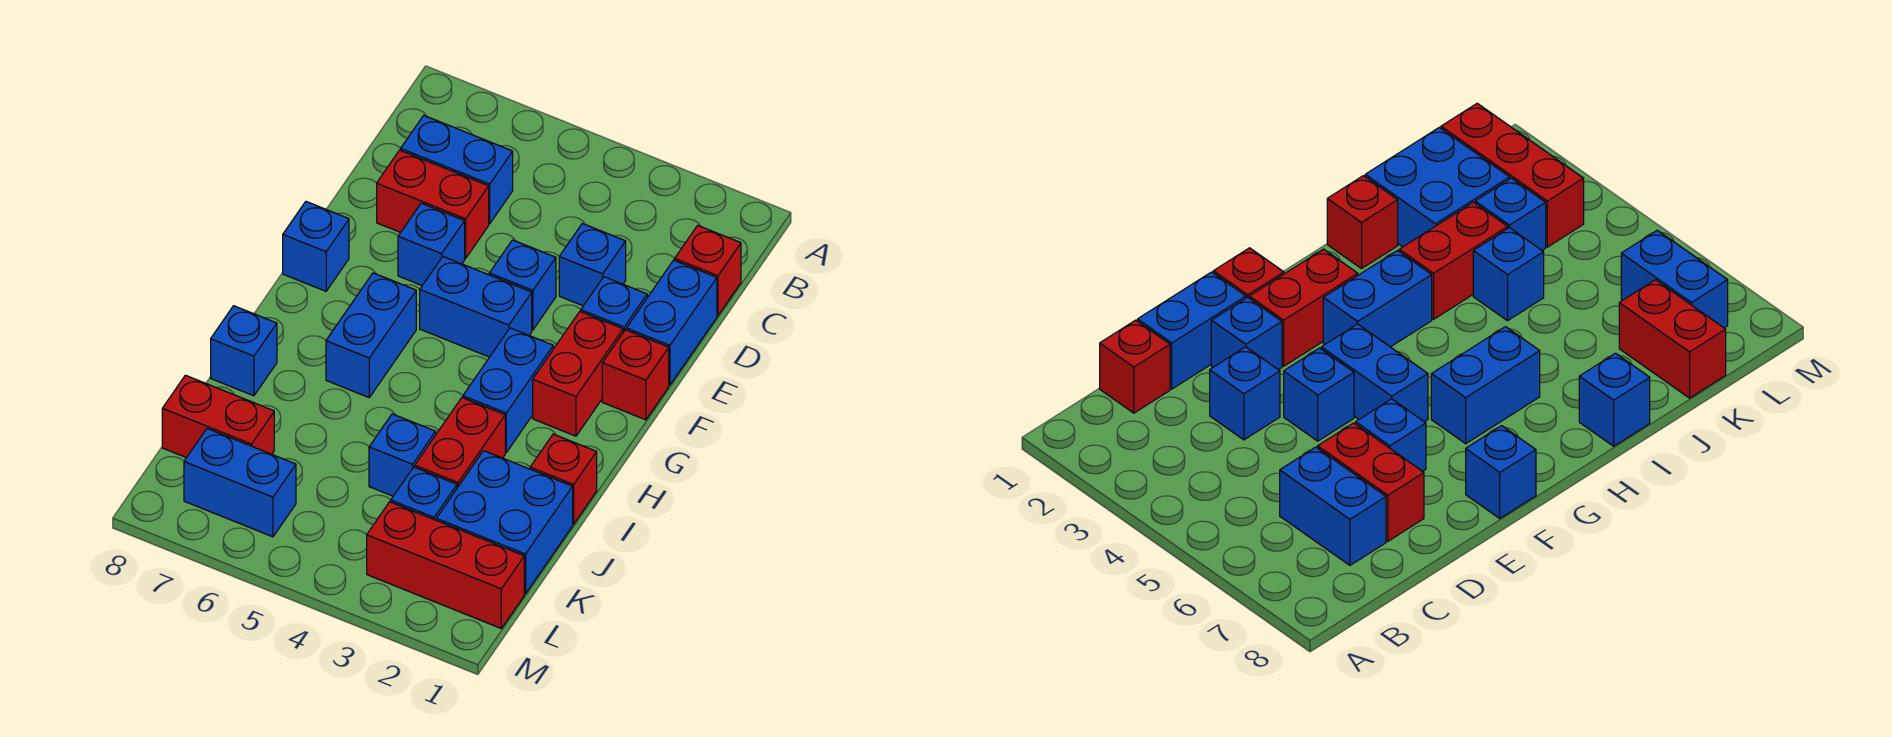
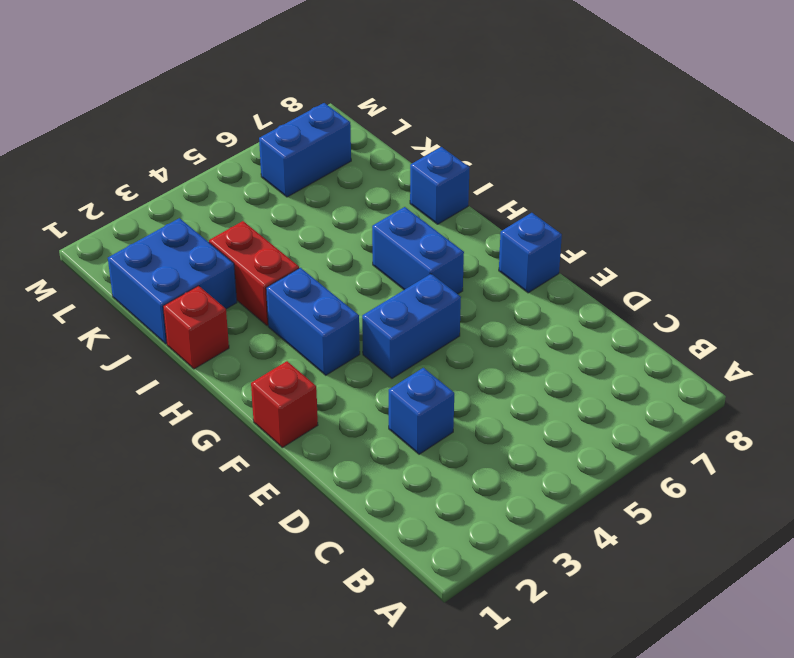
none -> red 1x1 brick [675,226,741,315]
none -> blue 1x2 brick [401,116,513,224]
none -> blue 1x2 brick [626,260,717,385]

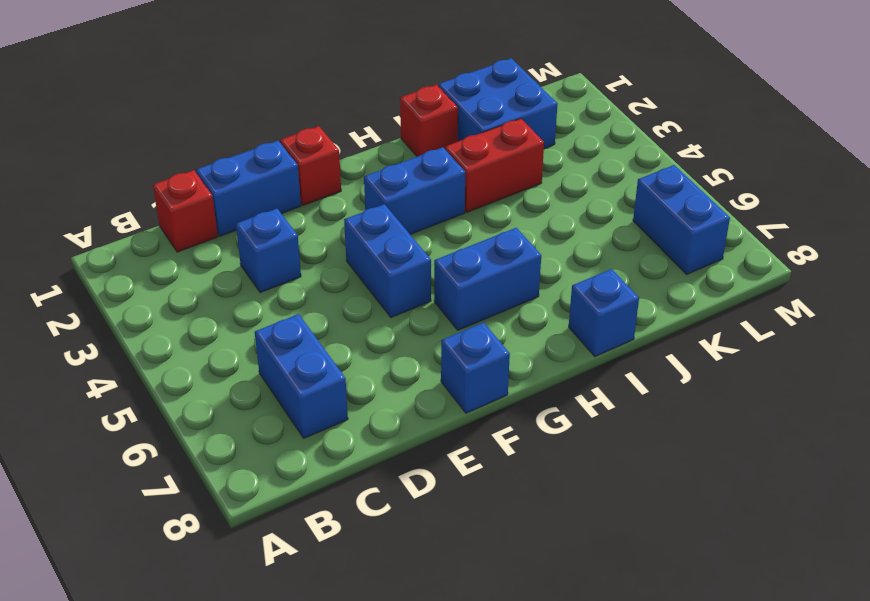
none -> red 1x2 brick [377,150,489,258]
none -> blue 1x1 brick [581,277,647,332]
none -> blue 1x1 brick [489,240,556,330]

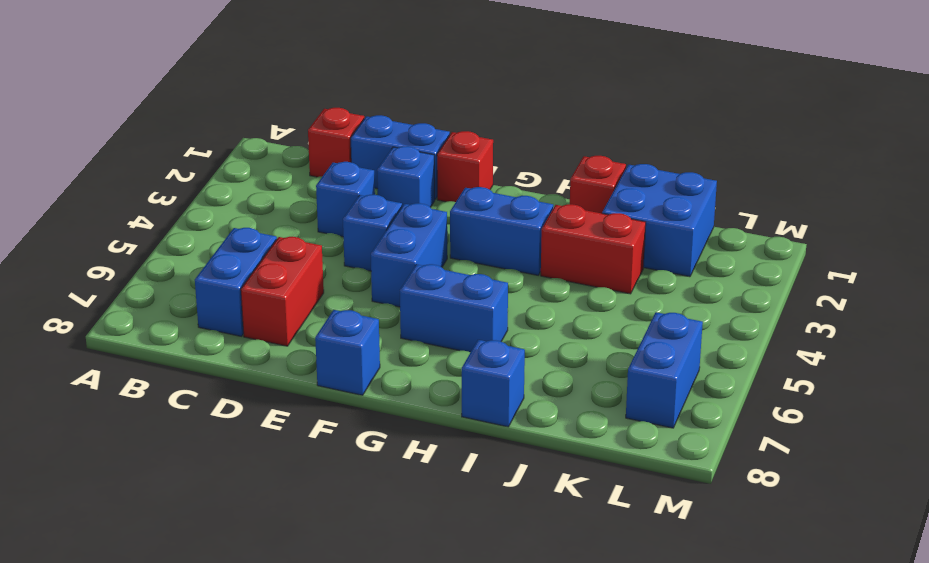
none -> blue 1x1 brick [398,203,465,285]
none -> red 1x2 brick [533,312,623,436]
none -> blue 1x1 brick [369,414,436,496]

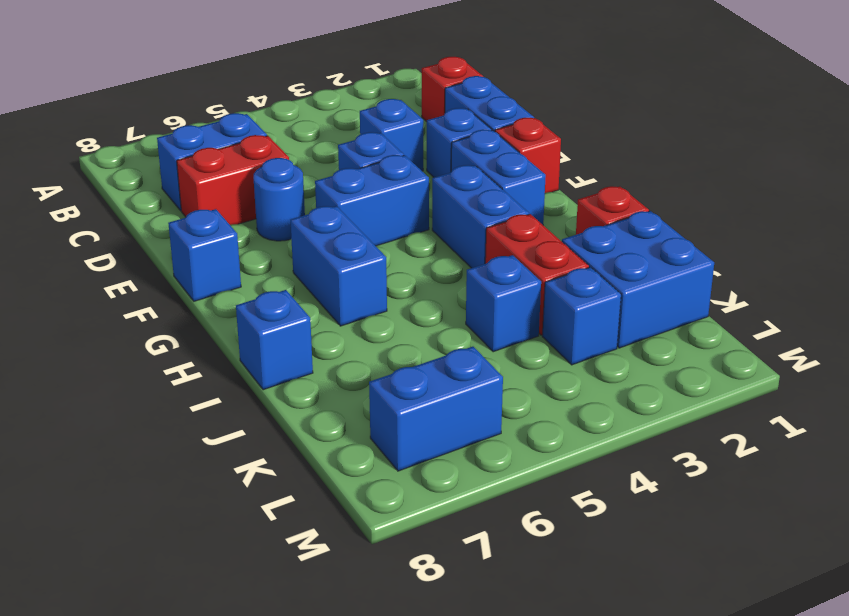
blue 1x1 round brick [254,158,305,241] -> blue 1x1 brick [398,203,465,285]
blue 1x2 brick [451,130,546,225] -> red 1x2 brick [533,312,623,436]
none -> red 1x2 brick [162,375,274,458]
none -> red 1x3 brick [367,502,524,628]

